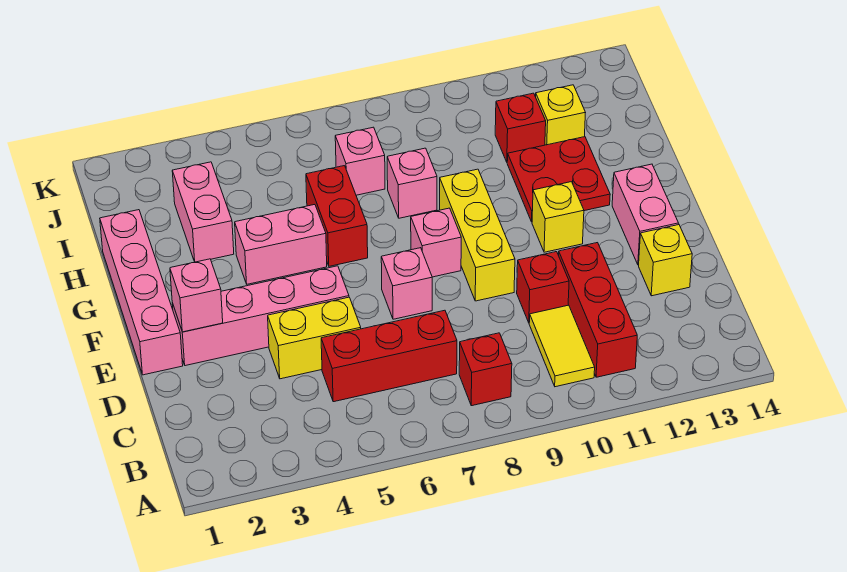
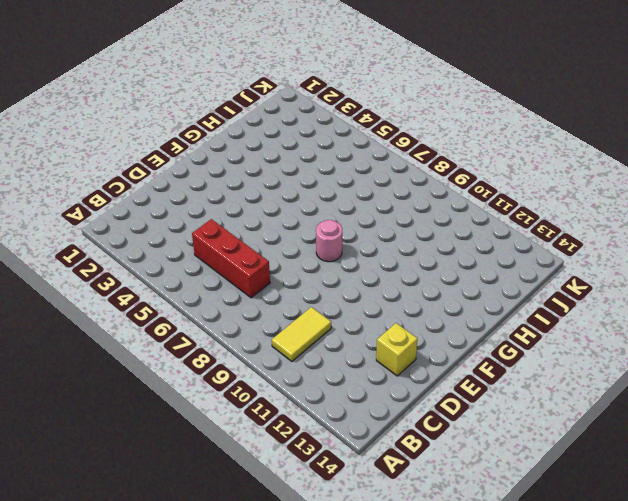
pink 1x1 round brick [316,220,342,262] -> pink 1x1 brick [411,208,461,277]
none -> red 1x1 brick [459,333,512,406]
none -> red 1x3 brick [559,243,637,377]
none -> yellow 1x2 brick [268,297,361,379]

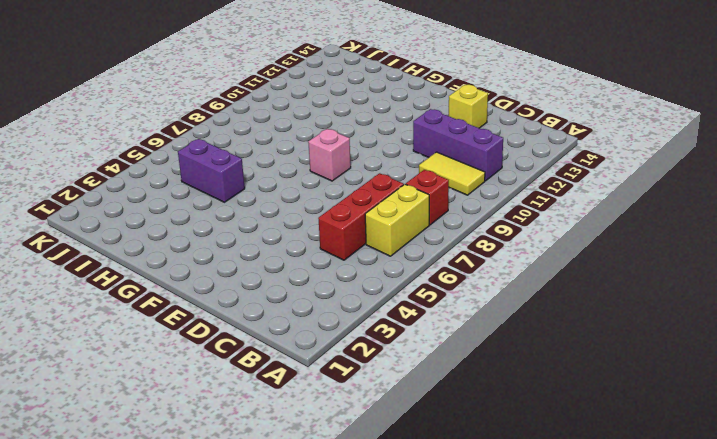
yellow 1x2 brick [365,184,429,256] -> yellow 1x2 brick moved to [268,297,361,379]
purple 1x3 brick [413,109,503,181] -> red 1x3 brick [559,243,637,377]
purple 1x2 brick [178,139,245,202] -> none
none -> red 1x1 brick [517,252,569,323]
none -> pink 1x4 brick [100,210,183,375]
none -> pink 1x4 brick [172,266,349,366]

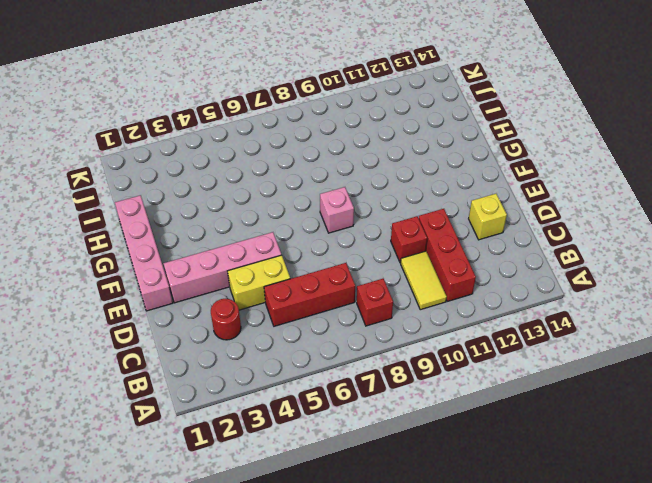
red 1x1 round brick [211,299,241,340] -> none
none -> pink 1x1 brick [381,248,432,319]
none -> yellow 1x3 brick [440,169,515,301]
none -> pink 1x2 brick [612,164,679,265]

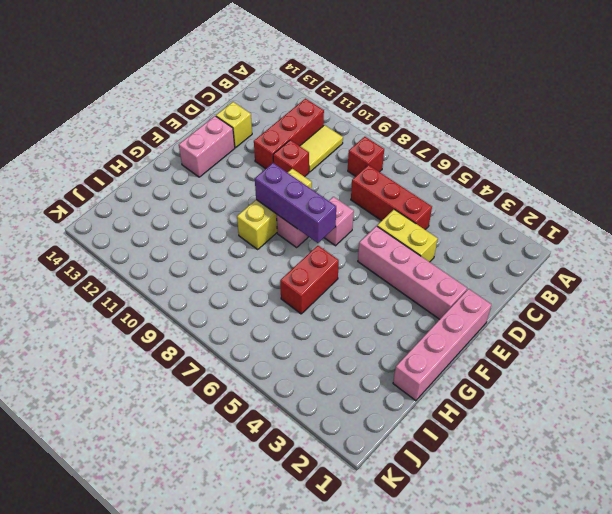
purple 1x3 brick [255,163,336,243] -> none
none -> yellow 1x1 brick [532,182,584,252]
none -> pink 1x2 brick [235,205,327,284]
none -> red 2x2 plate [507,137,610,222]

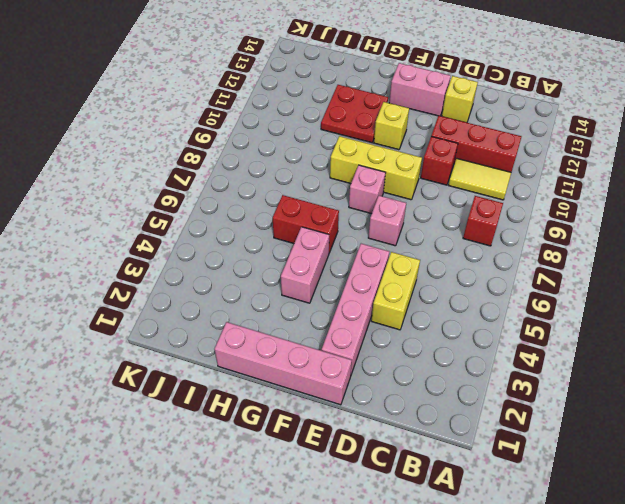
none -> red 1x3 brick [321,310,457,402]
none -> pink 1x2 brick [172,162,234,262]
none -> pink 1x1 brick [387,148,437,218]

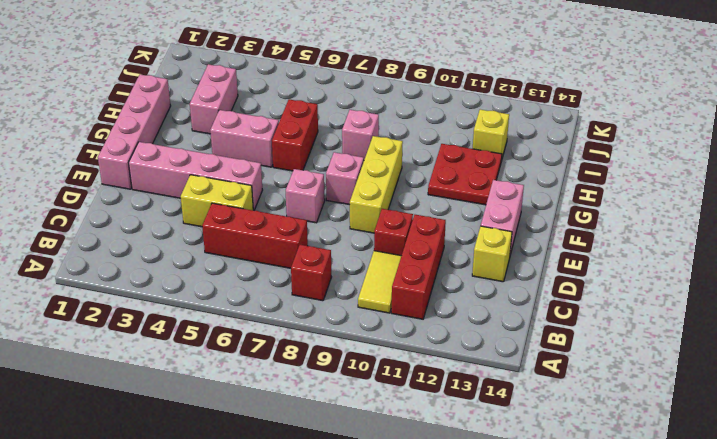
none -> yellow 1x1 brick [532,182,584,252]
none -> pink 1x1 brick [335,127,385,195]
none -> red 1x1 brick [495,93,546,162]

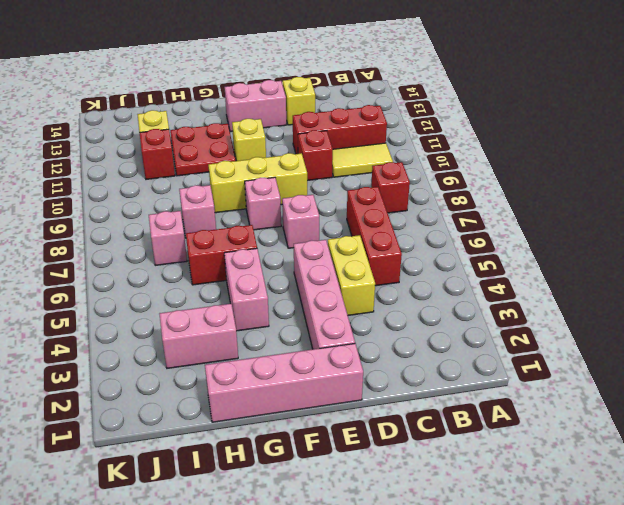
none -> pink 1x1 brick [170,259,223,332]

